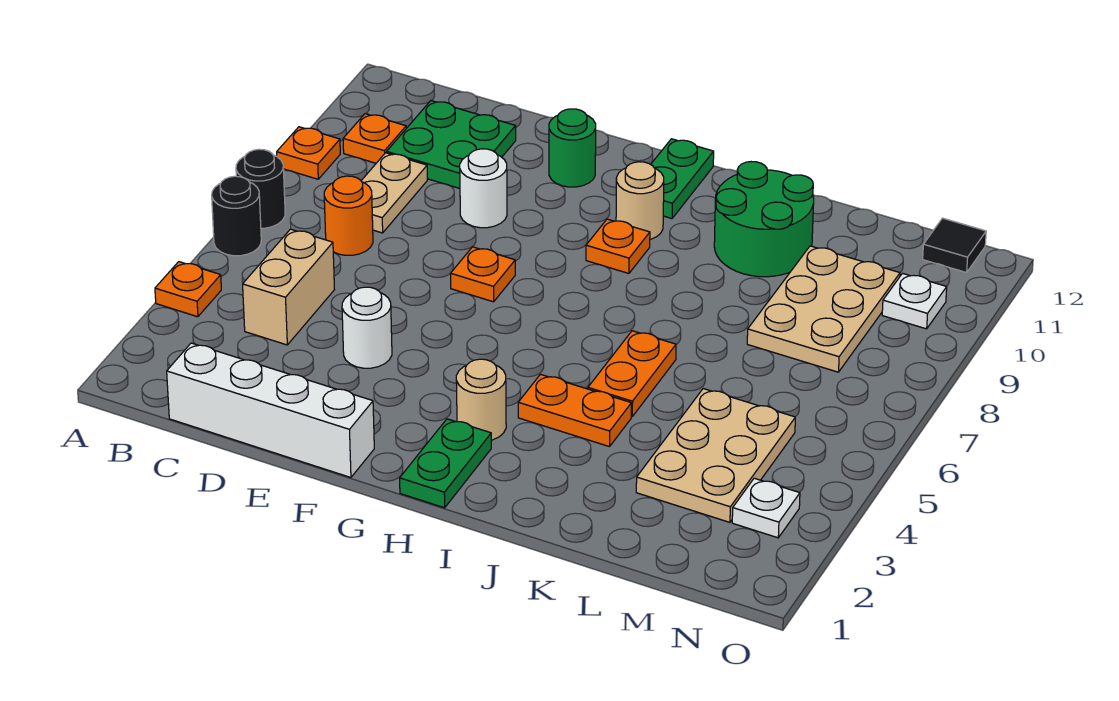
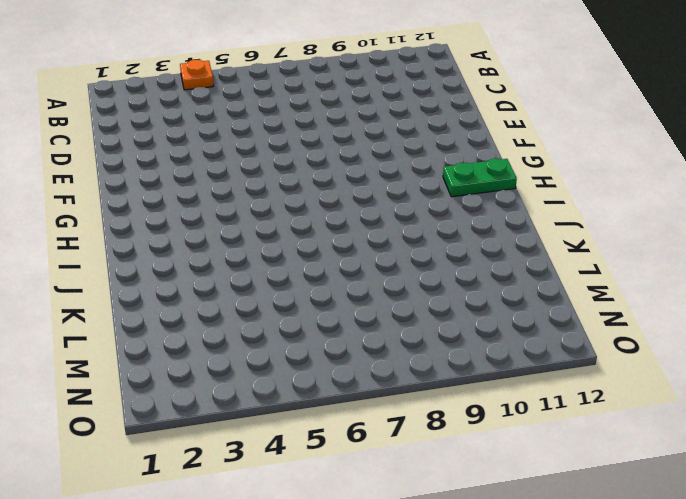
none -> black 1x1 round brick [212,176,261,256]
none -> black 1x1 round brick [236,149,285,228]
none -> orange 1x1 plate [277,127,340,179]

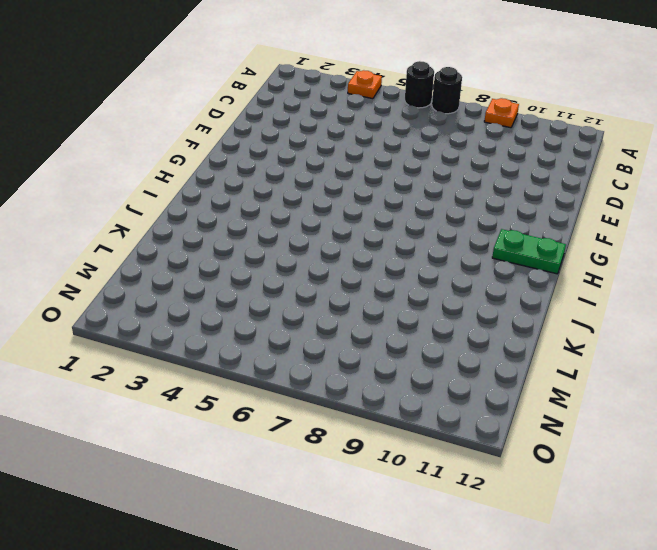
none -> orange 1x1 plate [343,114,406,163]
none -> white 1x4 brick [167,343,374,478]
none -> tan 1x2 brick [243,229,334,345]

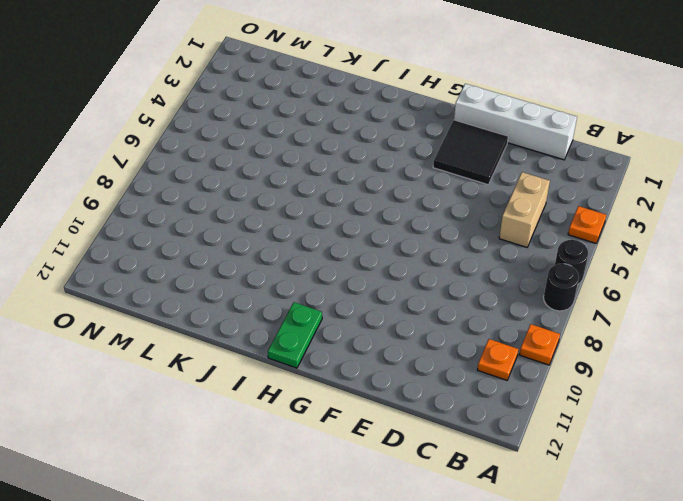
black 2x2 tile [433,120,508,185] -> none
none -> orange 1x1 round brick [324,176,373,255]
none -> tan 1x2 plate [361,153,427,233]
none -> green 2x2 plate [387,101,516,188]

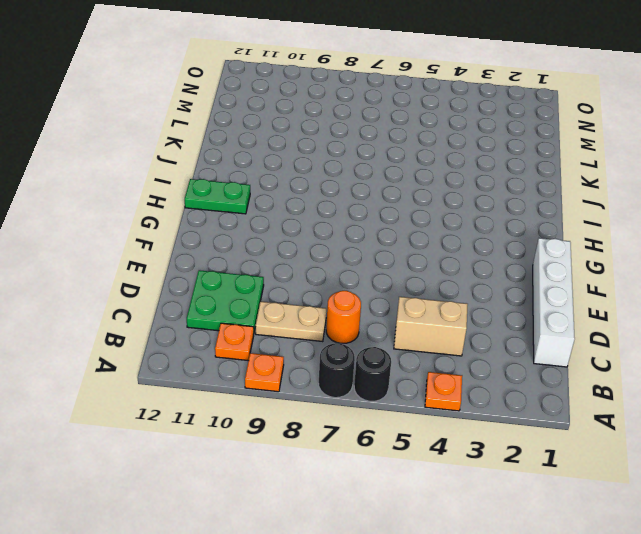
none -> white 1x1 round brick [342,287,392,368]
none -> white 1x1 round brick [460,149,507,228]
none -> orange 1x1 plate [451,247,515,302]

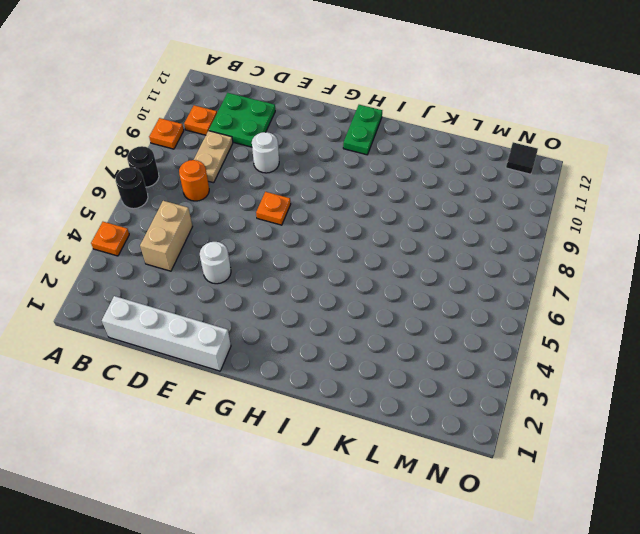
none -> green 1x1 round brick [549,109,596,187]
none -> green 1x2 plate [400,419,491,508]
none -> tan 1x1 round brick [456,359,506,440]

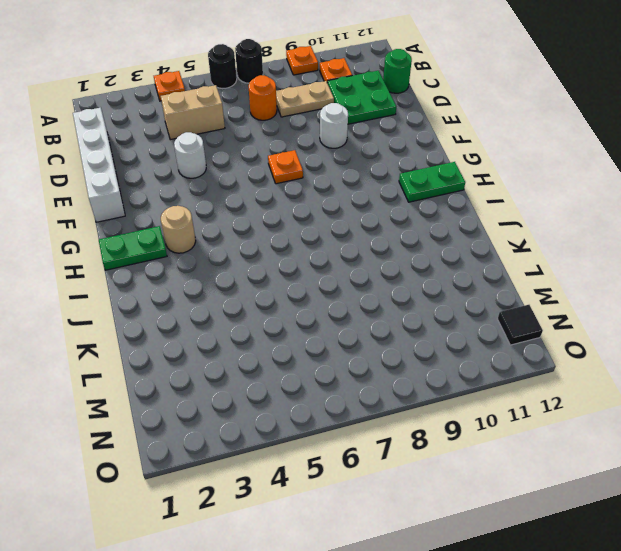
green 1x1 round brick [383,49,412,93] -> green 1x1 round brick moved to [549,109,596,187]
none -> orange 1x1 plate [586,219,650,273]
none -> tan 1x1 round brick [616,162,664,239]
none -> orange 1x2 plate [518,374,631,447]

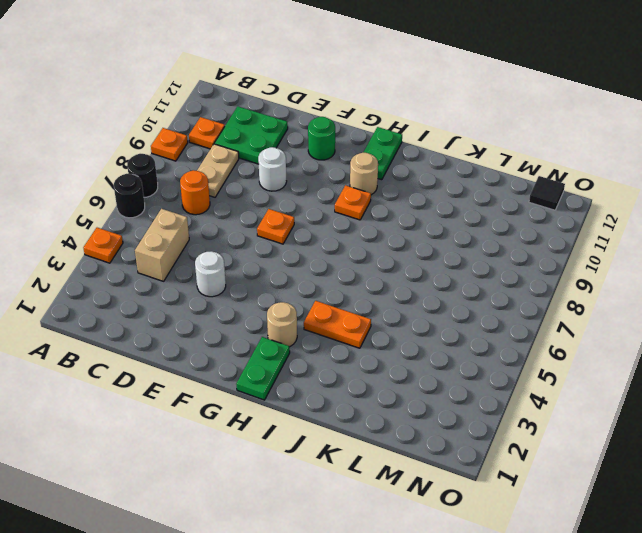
none -> white 1x4 brick [167,343,374,478]
none -> orange 1x2 plate [588,331,676,417]
none -> green 2x2 round brick [714,162,814,277]

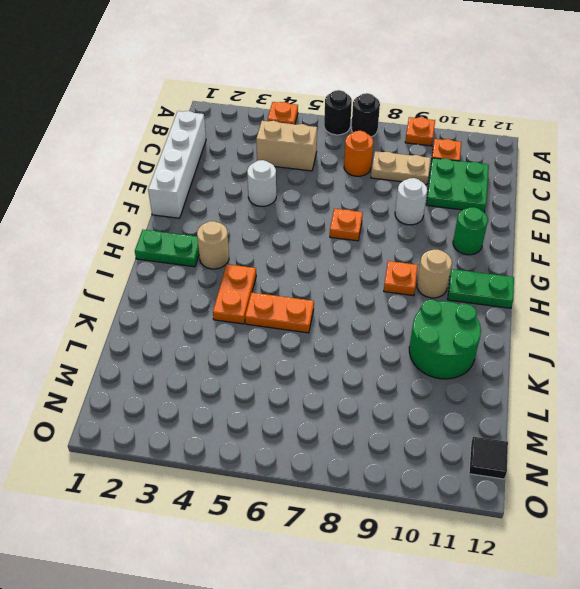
none -> tan 2x3 plate [636,389,795,522]
none -> tan 2x3 plate [747,246,900,372]
none -> white 1x1 plate [732,478,800,538]

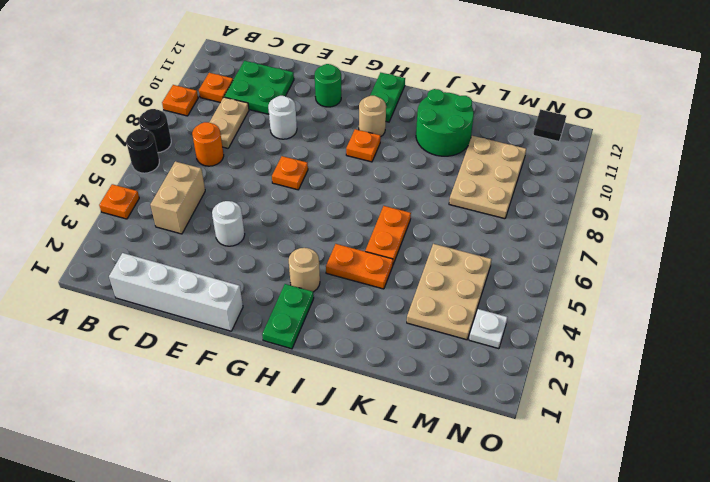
none -> white 1x1 plate [882,273,947,329]

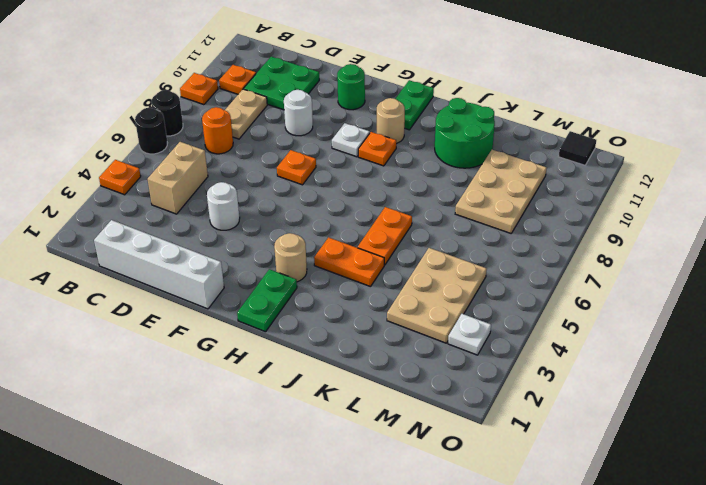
white 1x1 plate [332,123,370,157] -> white 1x1 plate moved to [882,273,947,329]

